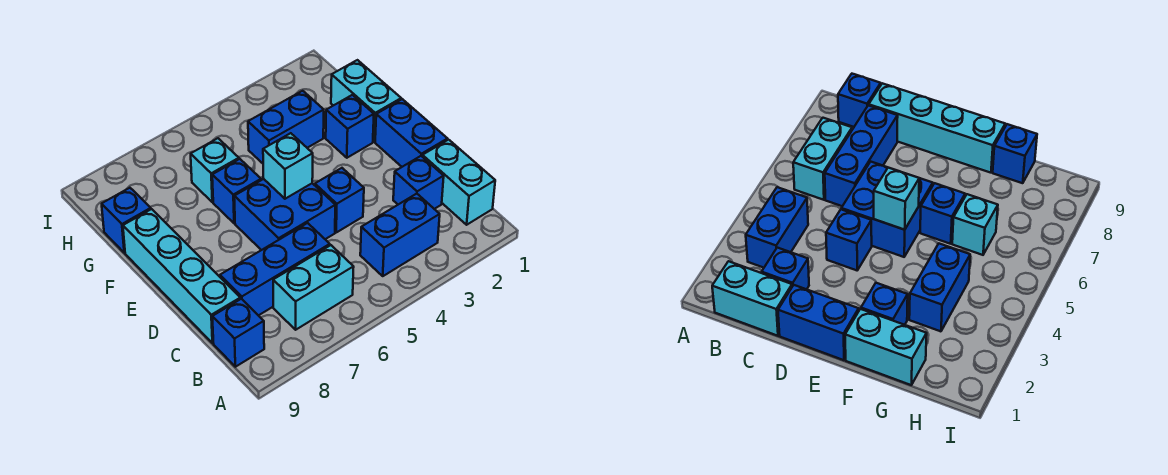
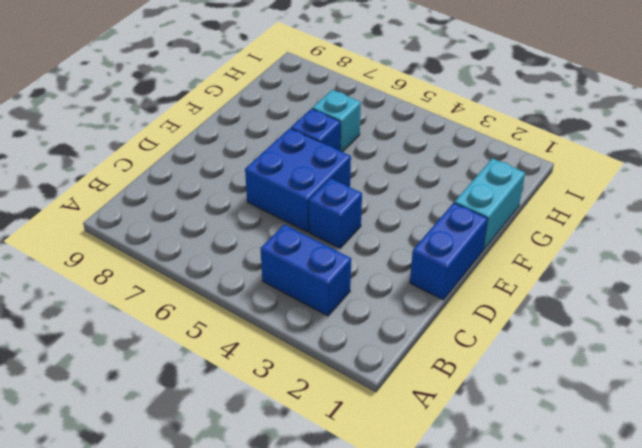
none -> cyan 1x2 brick [422,140,495,225]
none -> cyan 1x2 brick [273,245,354,330]
none -> blue 1x1 brick [212,299,264,367]

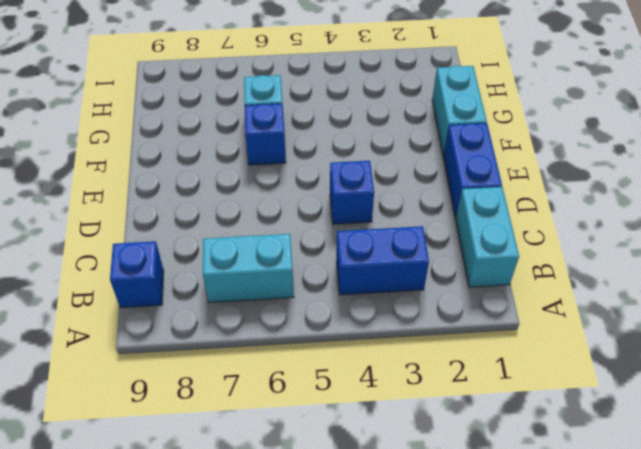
none -> blue 1x1 brick [393,156,444,209]
none -> blue 1x3 brick [220,223,330,316]
none -> cyan 1x4 brick [123,209,240,343]

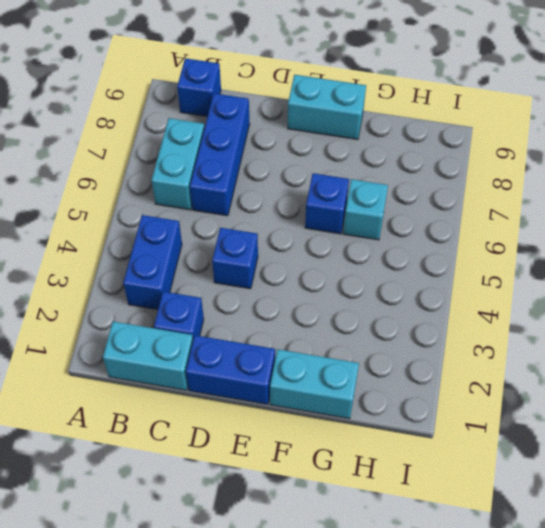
cyan 1x2 brick [288,75,366,139] -> cyan 1x4 brick [123,209,240,343]
none -> blue 2x2 brick [234,179,335,250]
none -> blue 1x1 brick [326,95,374,158]
none -> blue 1x2 brick [248,91,324,163]

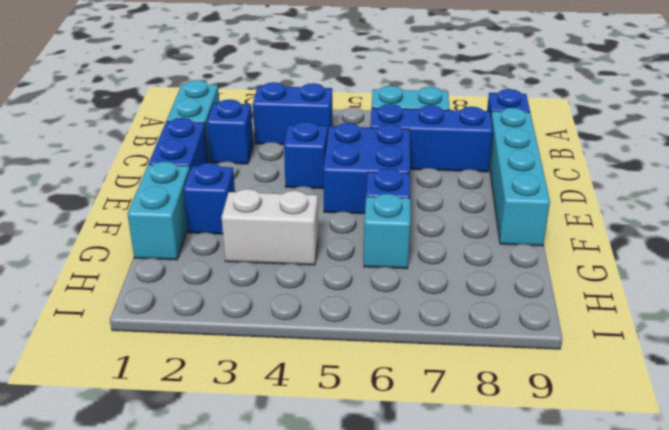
white 1x2 brick [222,189,318,265] -> blue 1x2 brick [248,91,324,163]
none -> blue 1x1 brick [102,188,151,253]
none -> cyan 1x1 brick [263,133,313,199]

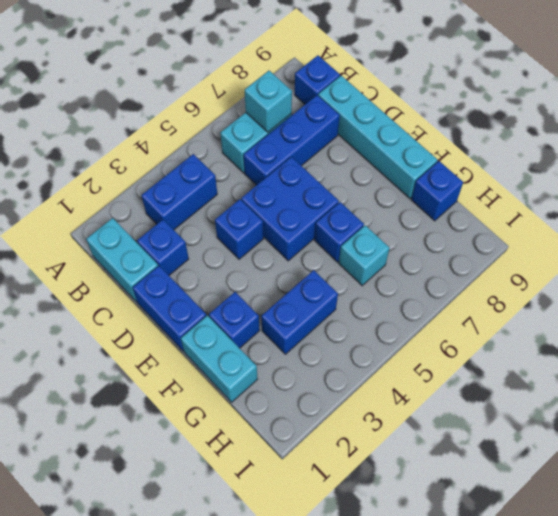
cyan 1x1 brick [245,71,292,132] -> cyan 1x1 brick moved to [263,133,313,199]

